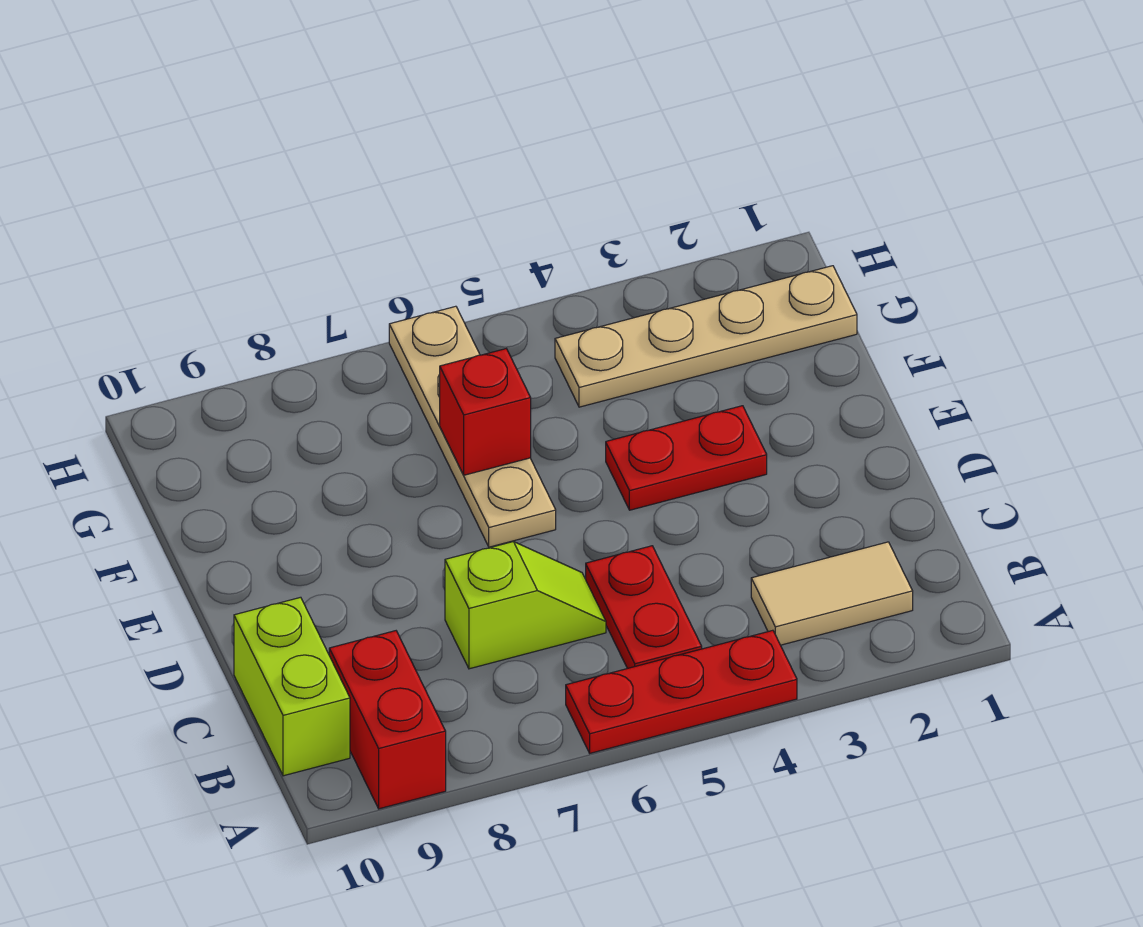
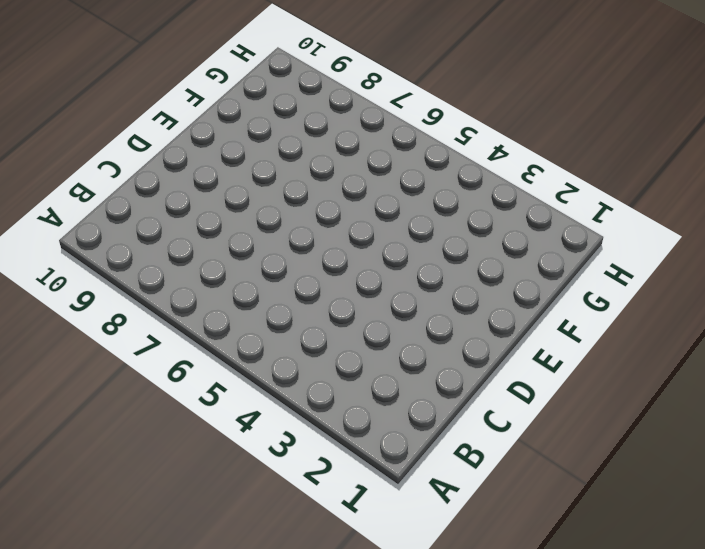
none -> red 1x3 plate [566,630,797,753]
none -> red 1x2 brick [329,631,446,809]

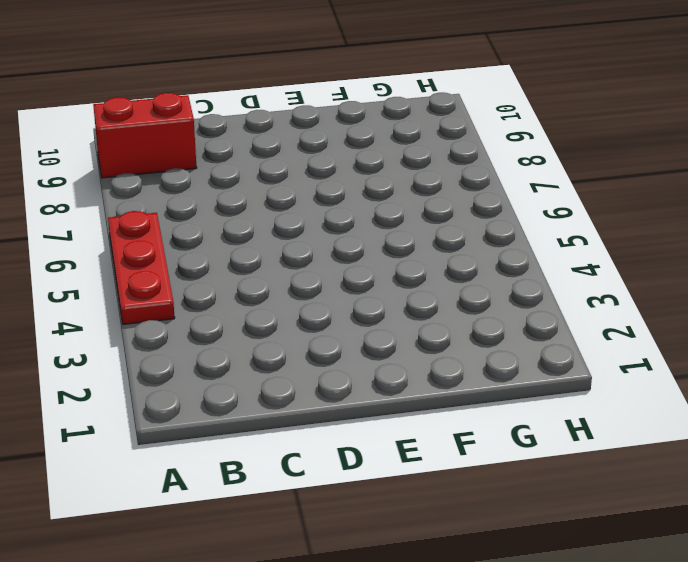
none -> tan 1x2 tile [751,542,913,645]
none -> red 1x2 plate [586,546,702,669]

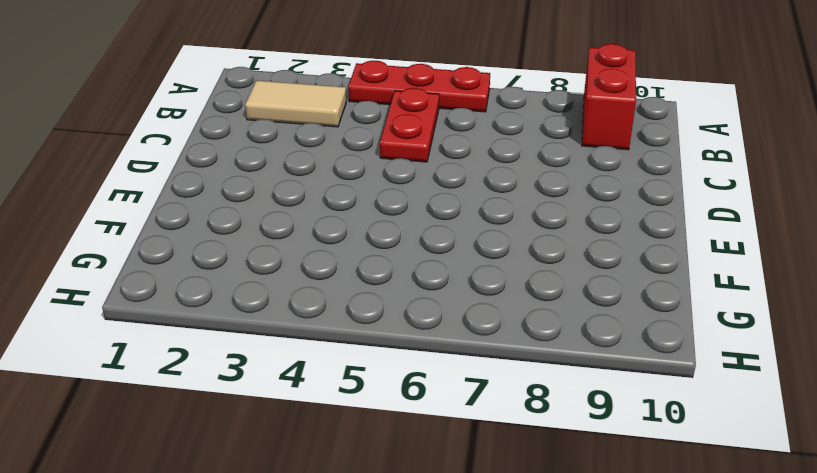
none -> lime 1x2 brick [234,597,350,776]
none -> lime 1x2 slope [445,542,606,669]

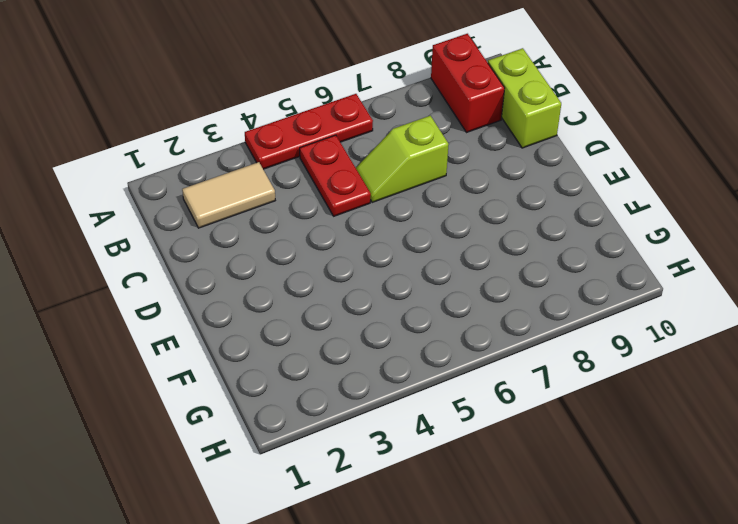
none -> red 1x2 plate [606,406,767,510]
none -> tan 1x4 plate [389,306,556,547]

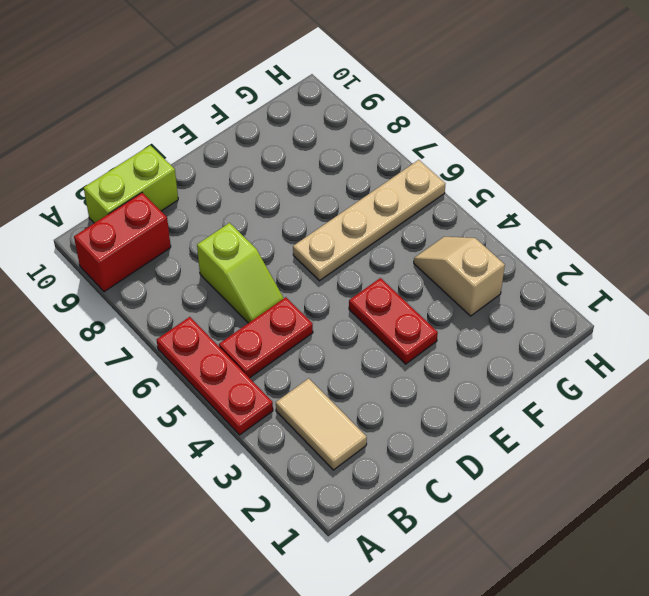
tan 1x2 slope [414,237,505,316] -> tan 1x4 plate [555,266,857,407]
none -> red 1x1 brick [440,349,531,475]

